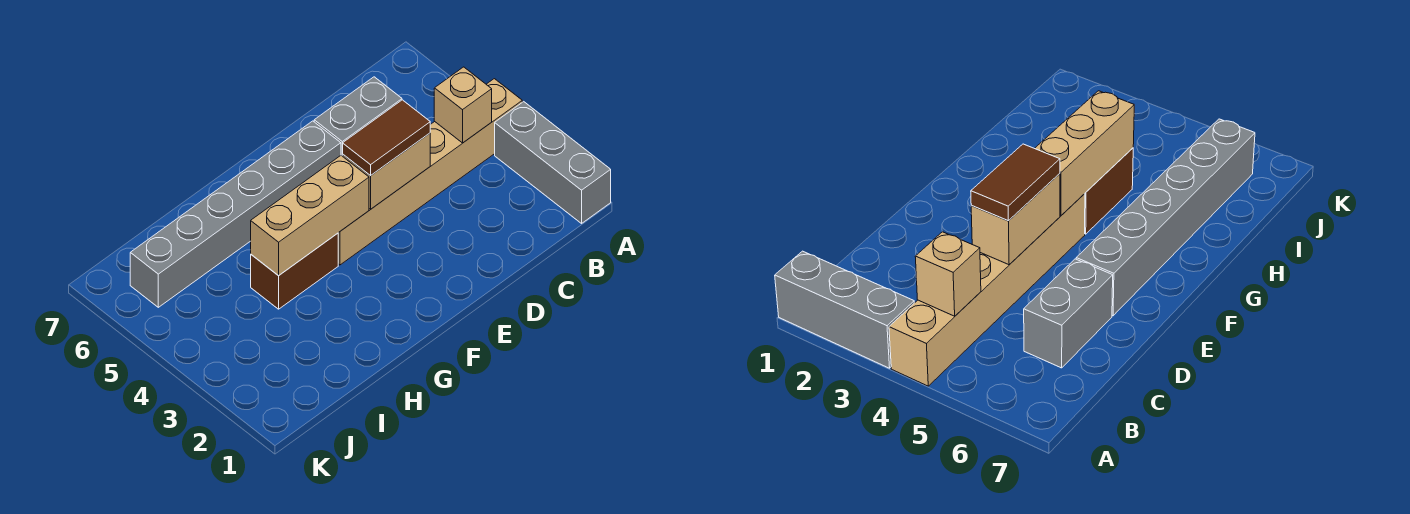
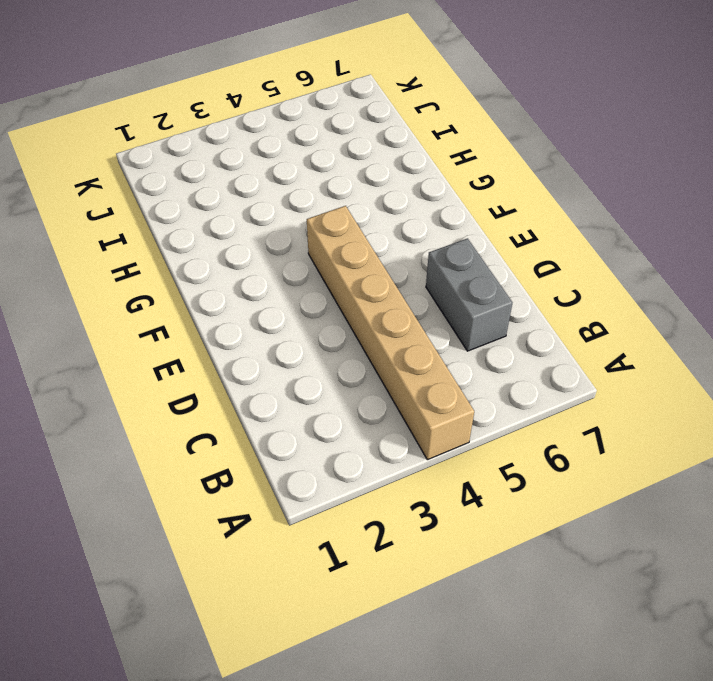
none -> grey 1x3 brick [495,102,611,223]
none -> grey 1x6 brick [130,121,341,307]

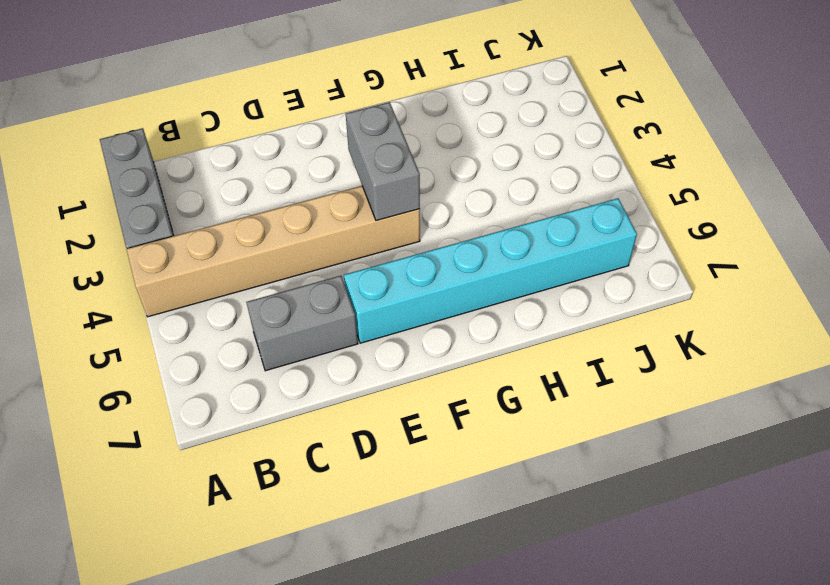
cyan 1x6 brick [344,198,637,343] -> grey 1x6 brick [130,121,341,307]
grey 1x2 brick [346,102,420,221] -> tan 1x3 brick [251,156,369,276]
none -> brown 1x2 brick [251,233,338,309]
none -> tan 1x1 brick [434,67,492,143]

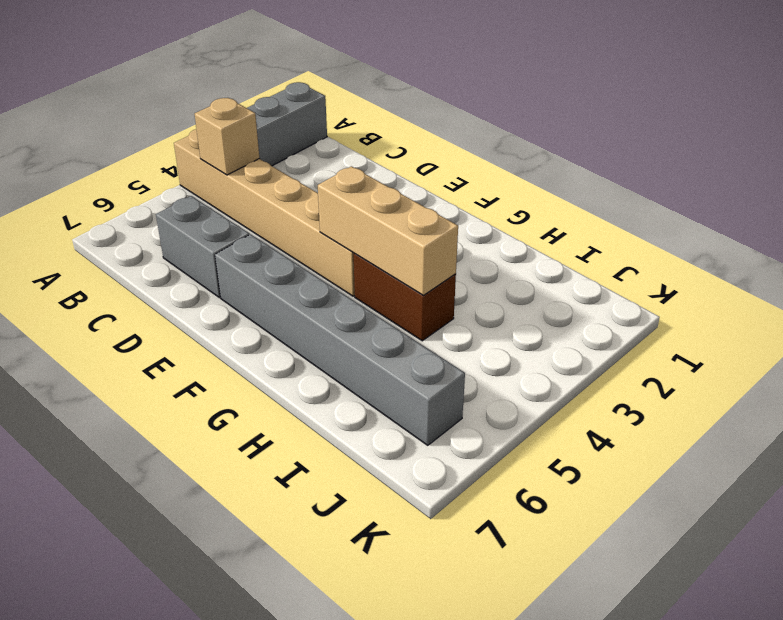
none -> tan 1x2 brick [343,133,430,209]
none -> brown 1x2 tile [343,100,430,176]

